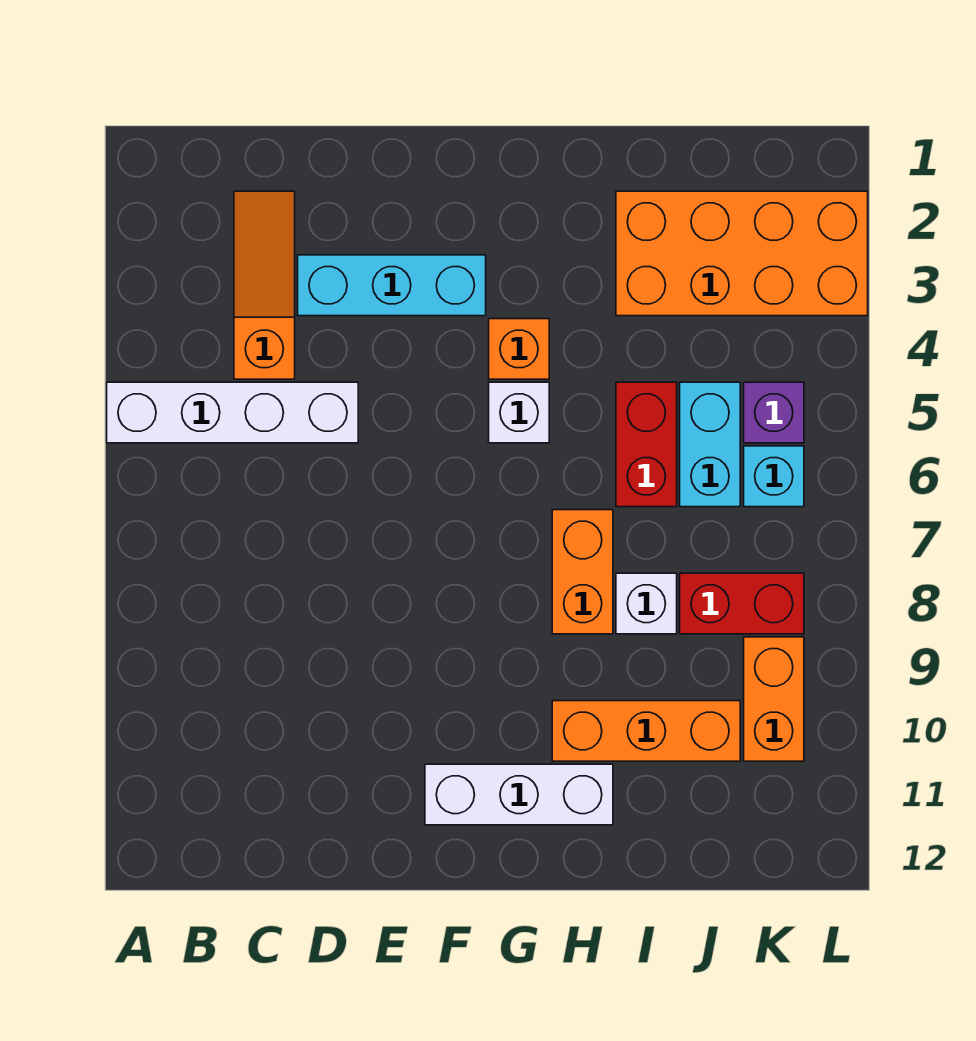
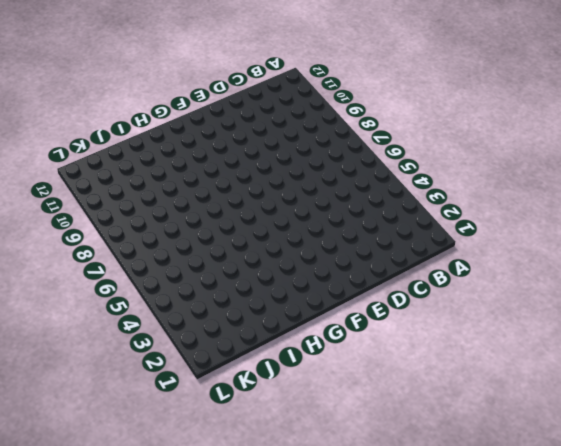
none -> white 1x4 brick [107,382,358,443]
none -> orange 1x3 slope [234,191,295,379]
none -> cyan 1x3 brick [298,255,486,316]

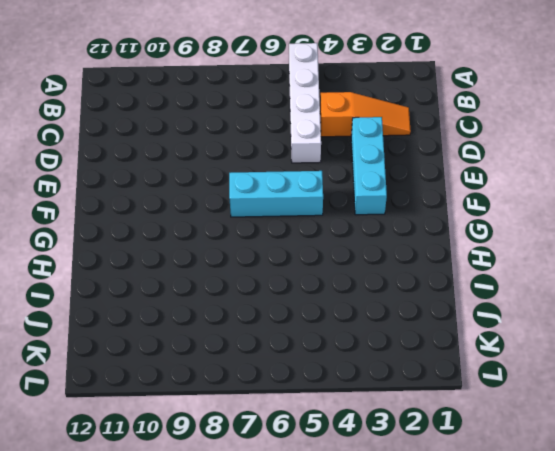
cyan 1x3 brick [229,171,323,217] -> none
none -> white 1x3 brick [425,764,613,825]
none -> orange 1x1 brick [489,319,549,379]
none -> white 1x1 brick [489,382,549,443]

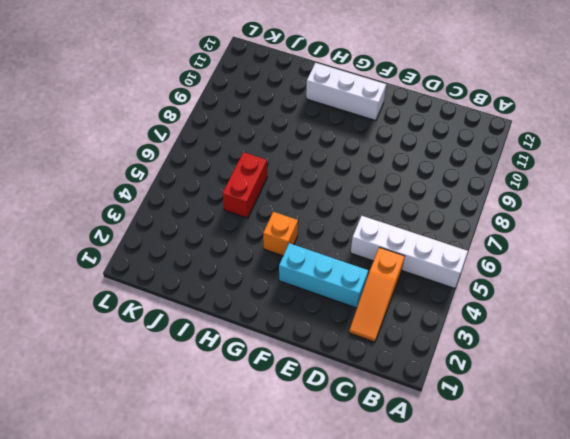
none -> white 1x1 brick [489,382,549,443]
none -> orange 1x2 brick [552,510,613,634]
none -> orange 1x3 brick [552,701,740,761]

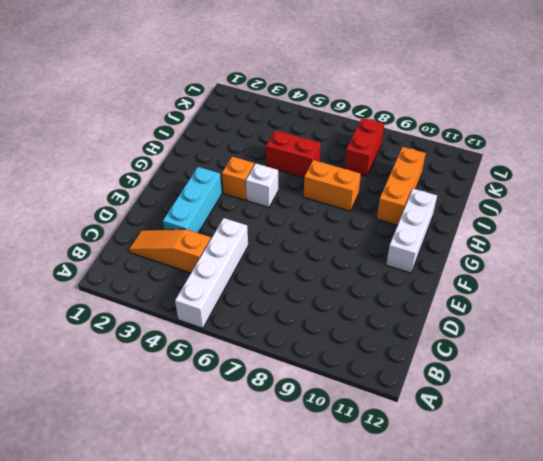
none -> orange 2x4 brick [616,191,868,316]
none -> white 1x1 brick [616,573,677,634]
none -> cyan 1x2 brick [680,382,740,507]

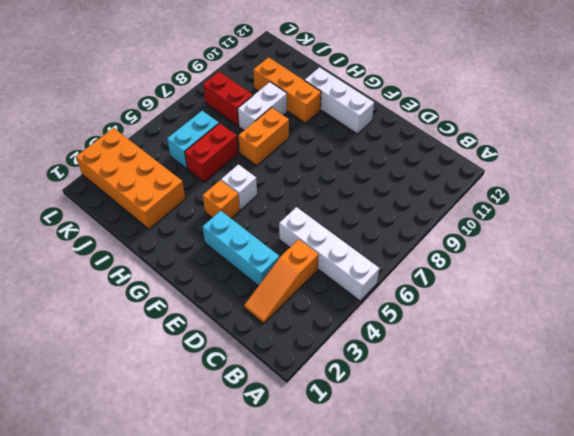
white 1x2 brick [238,82,287,130] -> white 1x1 brick [616,573,677,634]
none -> purple 1x1 brick [744,382,804,443]
none -> cyan 1x1 brick [744,446,804,507]
none -> orange 1x2 brick [744,637,804,761]

